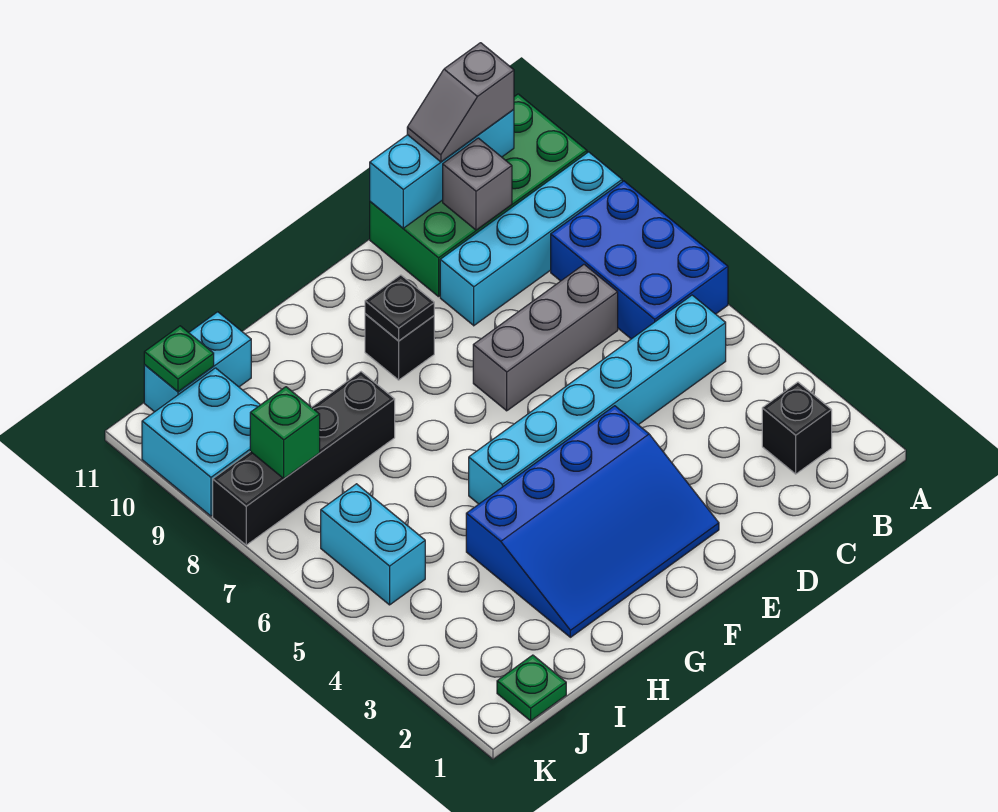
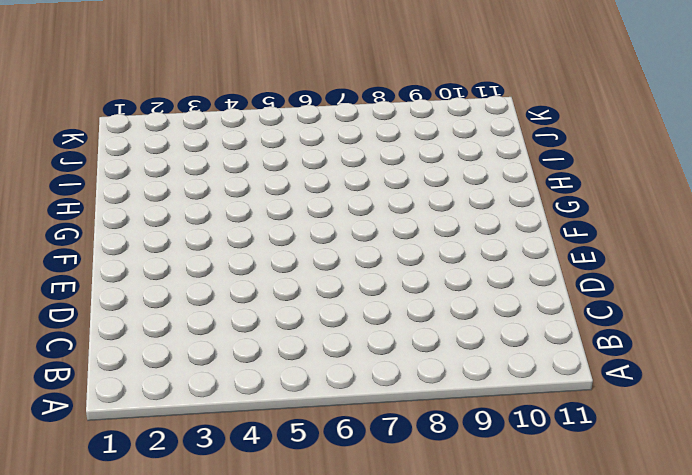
none -> blue 2x3 brick [551,181,728,339]
none -> cyan 1x4 brick [440,152,622,326]
none -> green 2x4 brick [370,94,587,297]

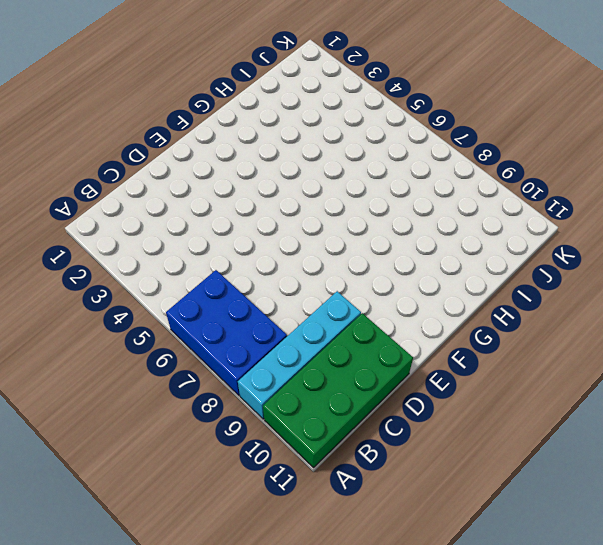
none -> black 1x1 brick [762,382,832,474]
none -> cyan 1x6 brick [469,295,726,504]
none -> grey 1x3 brick [473,265,618,411]

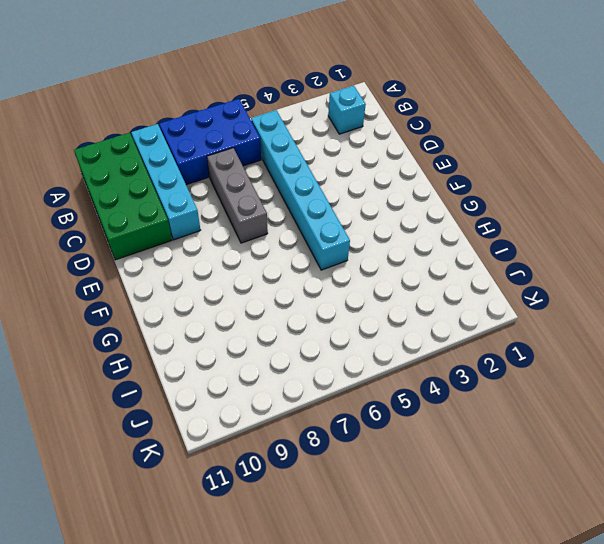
cyan 1x1 brick [328,86,366,134] -> black 1x1 brick [762,382,832,474]
none -> blue 3x4 slope [466,406,719,637]
none -> black 1x1 brick [365,314,434,380]
none -> black 1x4 brick [213,372,395,545]

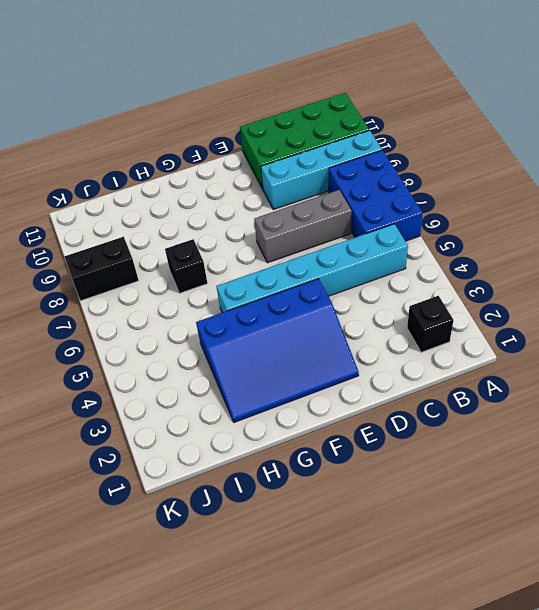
black 1x1 brick [165,239,207,293] -> black 1x1 brick moved to [365,314,434,380]
black 1x2 brick [64,237,139,301] -> black 1x4 brick [213,372,395,545]
none -> cyan 1x2 brick [144,312,251,412]
none -> green 1x1 plate [497,655,566,721]
none -> cyan 1x2 brick [321,484,425,605]

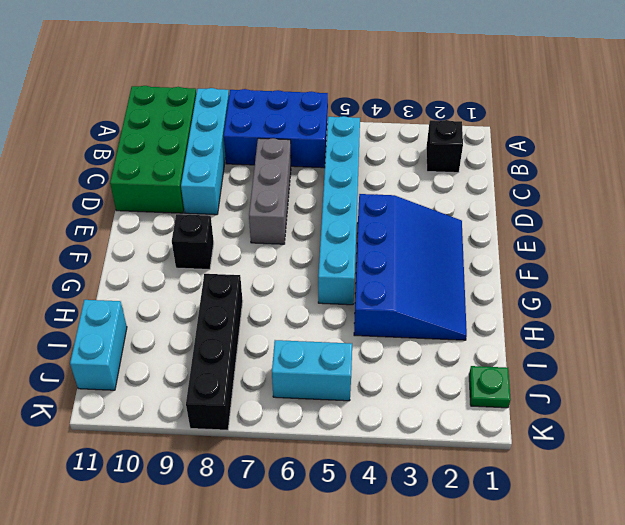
none -> cyan 2x2 brick [142,368,260,516]
none -> cyan 1x3 brick [370,110,514,228]
none -> grey 1x1 brick [443,138,512,230]

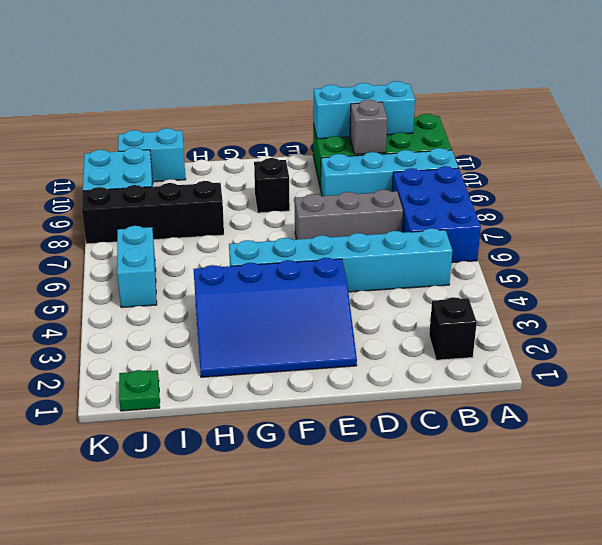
none -> black 1x1 plate [365,275,434,341]
none -> green 1x1 brick [250,387,320,479]
none -> green 1x1 plate [144,326,214,392]

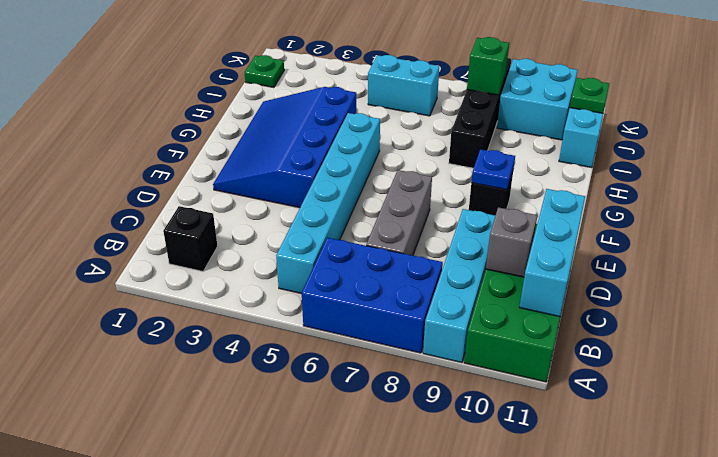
blue 1x1 plate [471,149,515,190] -> black 1x1 plate [365,275,434,341]
none -> grey 1x2 slope [407,43,514,162]

